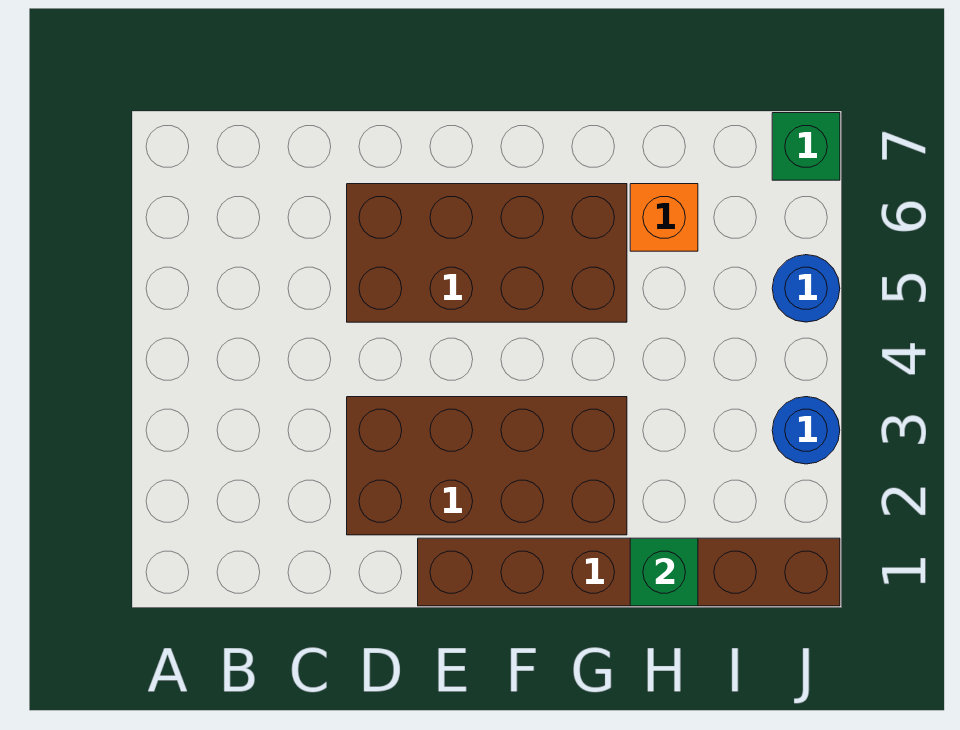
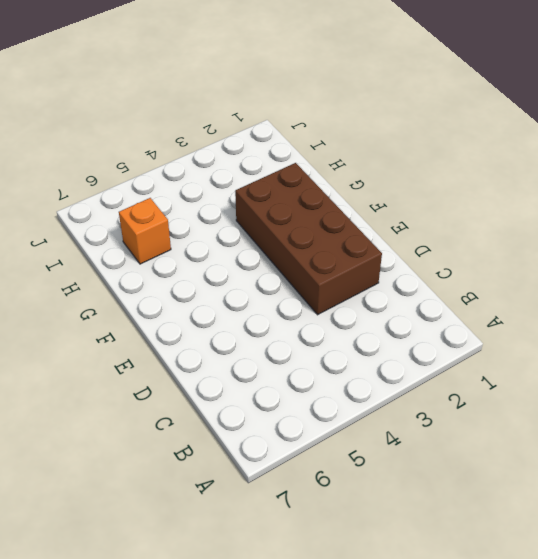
none -> brown 2x4 brick [347,184,627,322]
none -> brown 1x6 brick [418,538,840,606]

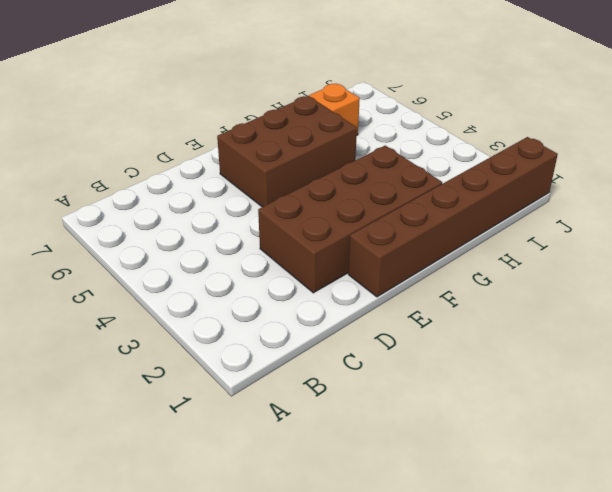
brown 2x3 brick [217,96,357,207] -> brown 2x4 brick [347,184,627,322]
none -> blue 1x1 round brick [772,397,840,464]
none -> blue 1x1 round brick [772,255,840,322]

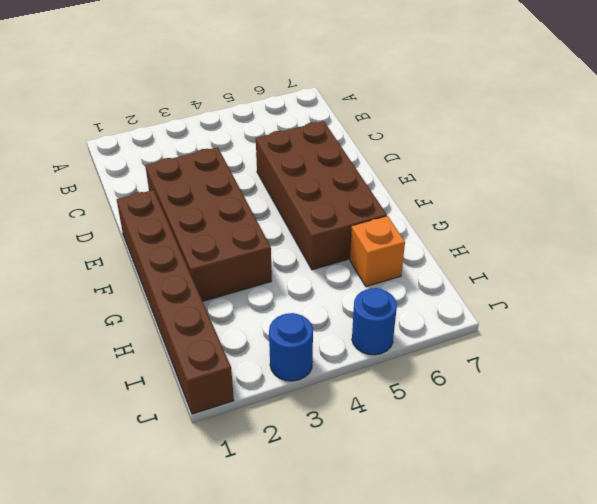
none -> green 1x1 brick [772,113,840,180]
none -> green 1x1 brick [630,538,698,606]

